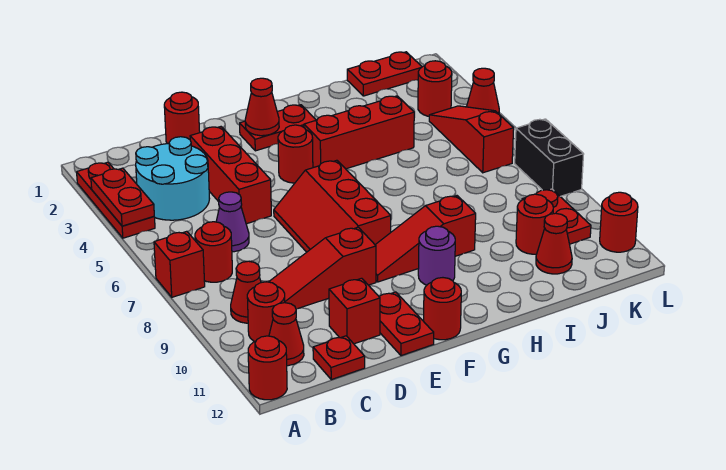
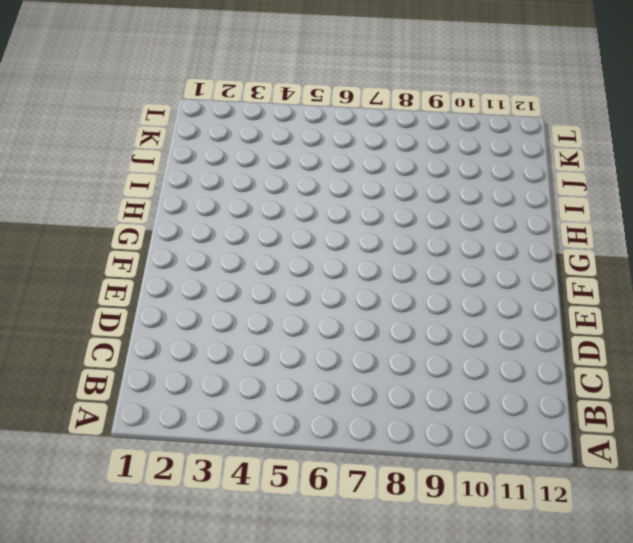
none -> red 1x3 plate [77,162,155,238]
none -> red 1x1 brick [154,231,205,297]
none -> red 1x1 round brick [248,336,287,400]
none -> cyan 2x2 round brick [136,137,210,220]

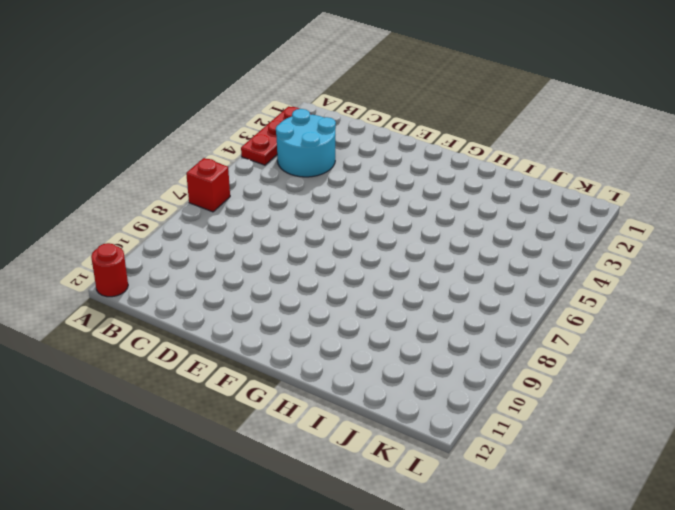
none -> red 1x1 round brick [195,222,232,282]
none -> red 1x1 cone [231,261,261,323]
none -> red 1x1 round brick [247,282,285,342]
none -> red 1x1 cone [269,303,304,366]

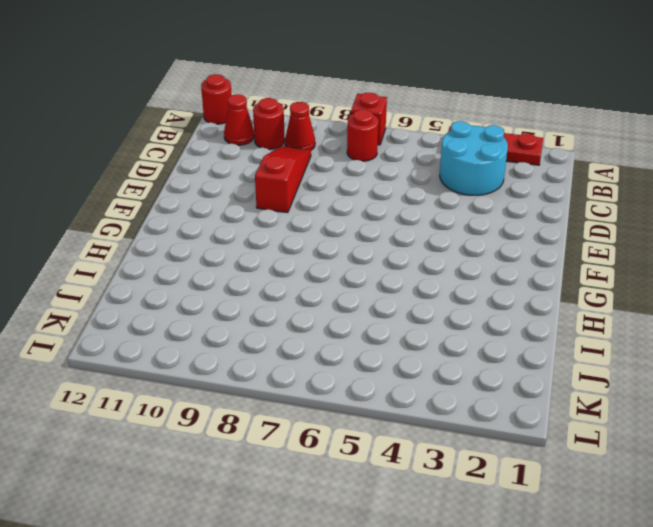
none -> purple 1x1 cone [216,192,249,252]
none -> red 1x1 plate [313,336,365,380]
none -> red 1x1 round brick [164,92,200,144]
none -> red 1x3 brick [190,127,271,224]

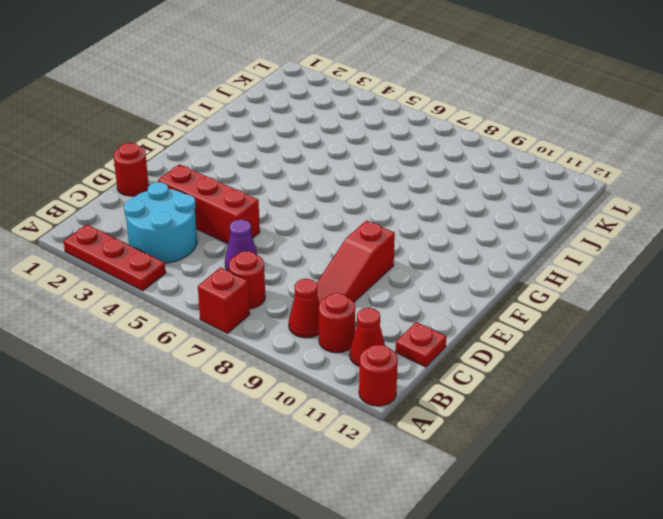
none -> red 1x1 brick [329,278,380,344]
none -> red 2x3 slope [274,160,391,252]
none -> red 1x2 plate [379,292,434,356]
none -> red 1x2 plate [240,105,316,151]

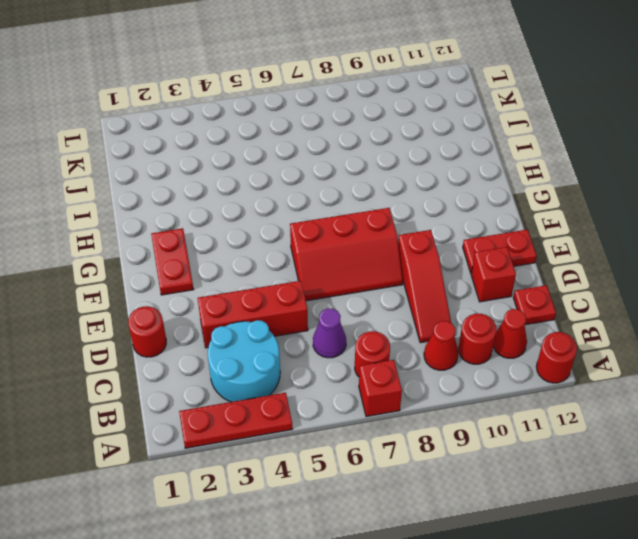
none -> red 1x1 round brick [278,125,313,183]
none -> red 1x3 slope [375,196,476,282]
none -> red 1x1 round brick [424,278,461,340]
none -> red 1x3 brick [304,96,414,169]

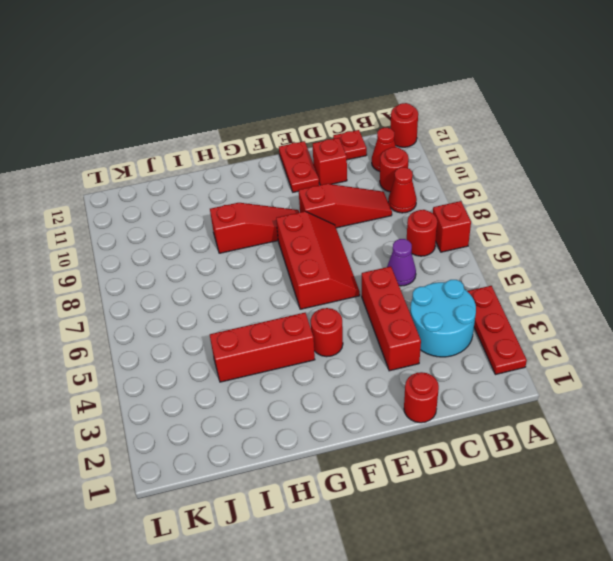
none -> red 1x2 plate [240,105,316,151]
none -> red 1x1 round brick [424,278,461,340]
none -> purple 1x1 round brick [418,226,455,285]
none -> red 1x2 plate [347,52,422,96]

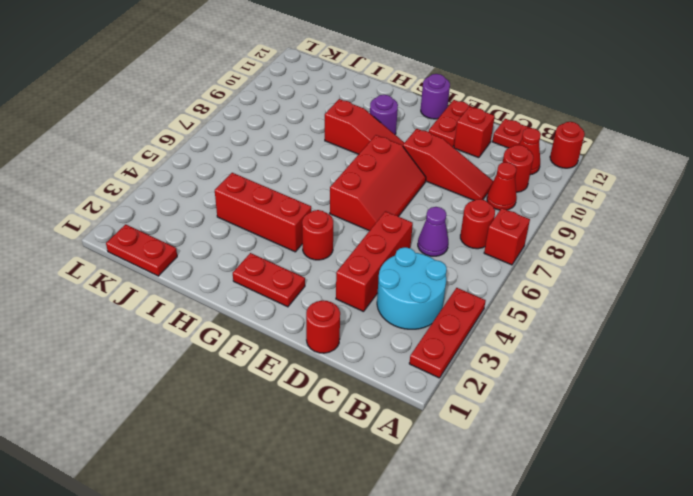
purple 1x1 round brick [421,74,450,119] -> red 1x1 round brick [424,278,461,340]
none -> red 1x1 round brick [516,194,553,254]
none -> red 1x1 cone [536,213,572,274]
none -> red 1x1 round brick [418,61,452,116]
none -> red 1x3 slope [429,106,514,173]

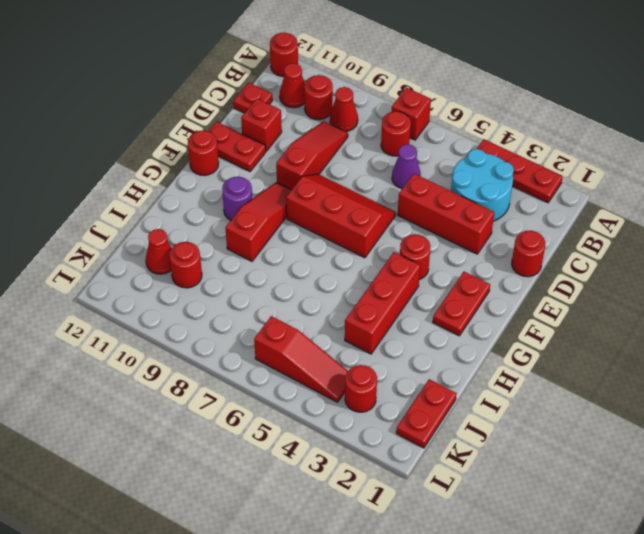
none -> red 1x2 plate [522,189,591,244]
none -> red 1x1 cone [467,68,499,114]
none -> black 1x2 brick [515,119,584,196]
none -> red 1x1 round brick [600,192,638,252]

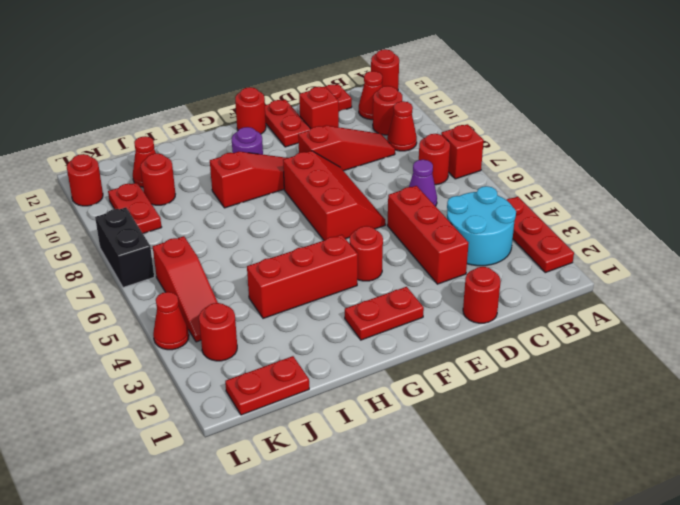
none -> red 1x2 plate [91,168,154,226]
none -> red 1x1 cone [245,78,279,136]

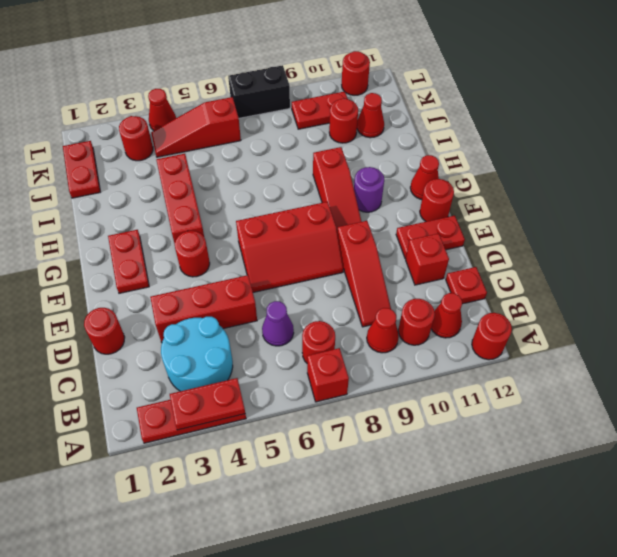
red 1x1 cone [410,155,439,200] -> red 1x1 cone moved to [245,78,279,136]

